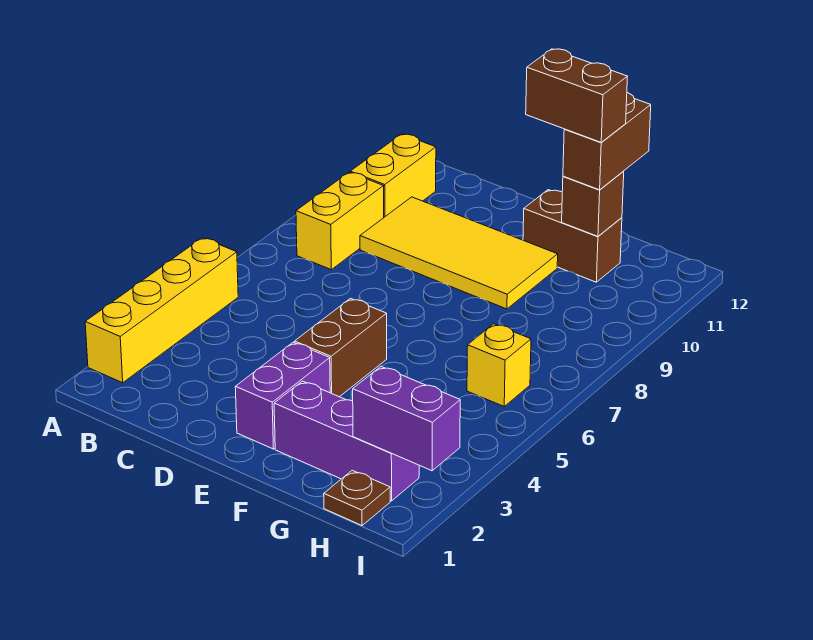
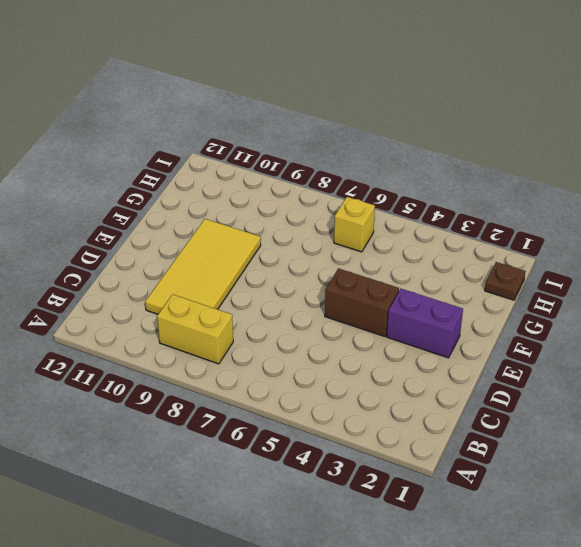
none -> yellow 1x4 brick [85,238,238,383]
none -> yellow 1x2 brick [350,134,436,217]
none -> purple 1x3 brick [274,381,419,501]

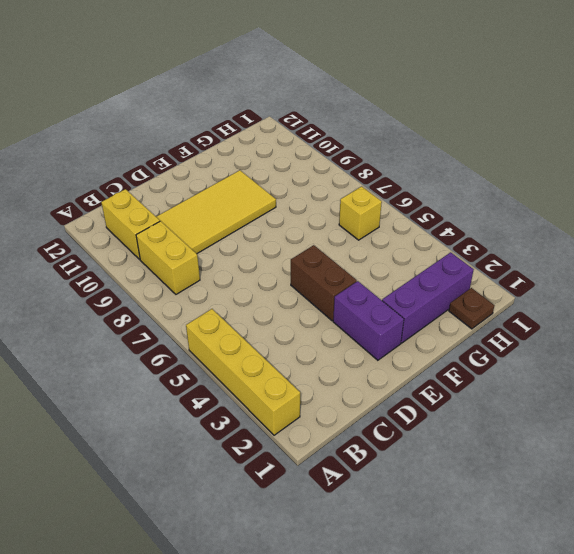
none -> brown 1x2 brick [523,190,622,282]
none -> brown 1x1 brick [562,172,624,236]
none -> purple 1x2 brick [353,366,460,471]

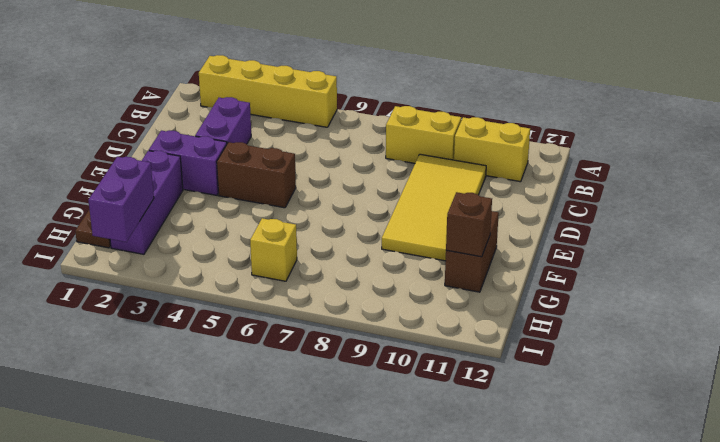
purple 1x2 brick [195,97,251,144] -> none
none -> brown 1x2 brick [563,93,651,190]
none -> brown 1x2 brick [526,49,628,142]

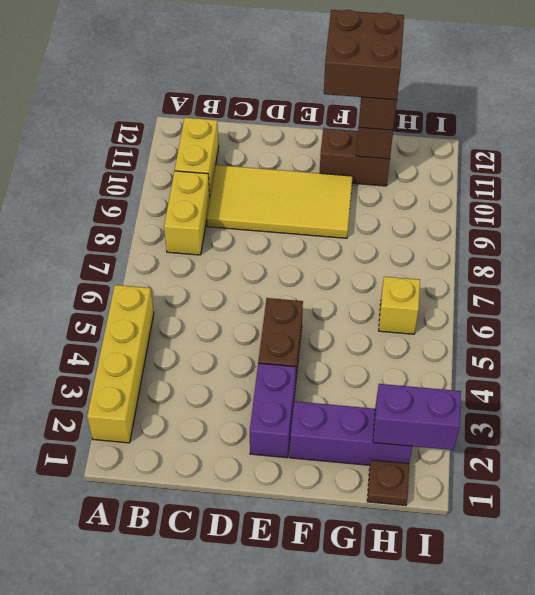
brown 2x2 brick [324,10,404,100] -> brown 1x2 brick [526,49,628,142]

